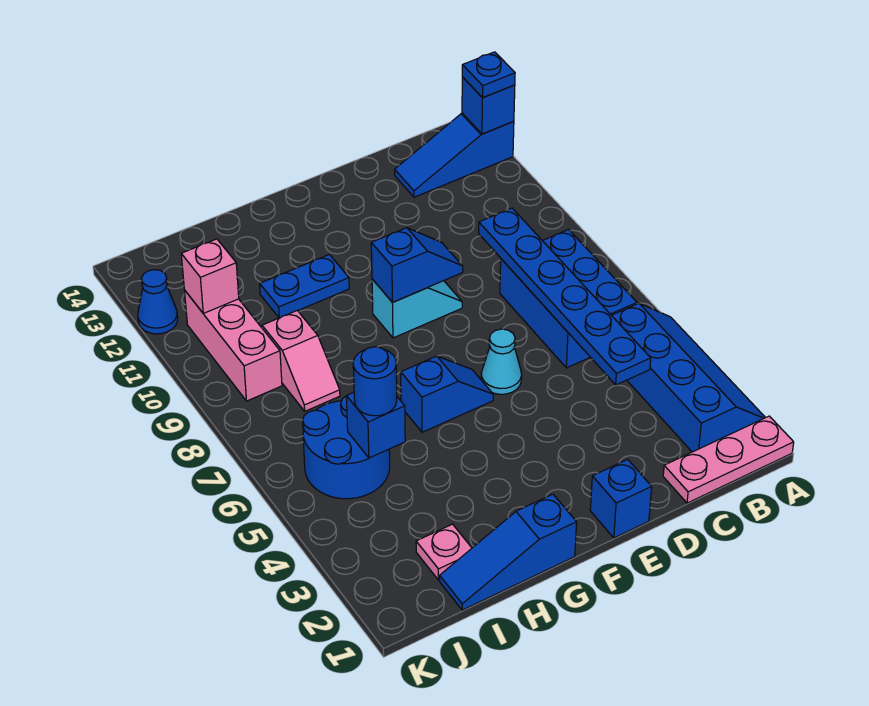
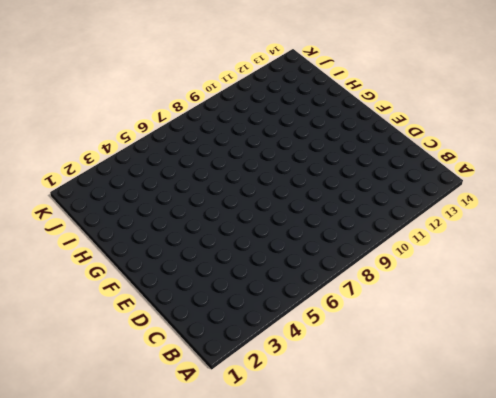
none -> pink 1x3 plate [663,416,794,503]
none -> blue 2x4 slope [612,303,765,452]
none -> blue 1x3 slope [395,113,514,197]

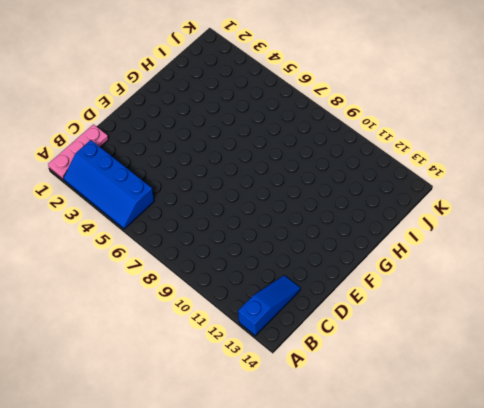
none -> blue 2x3 brick [500,230,637,368]
none -> blue 1x1 brick [590,459,652,538]
none -> cyan 1x1 cone [481,329,522,394]

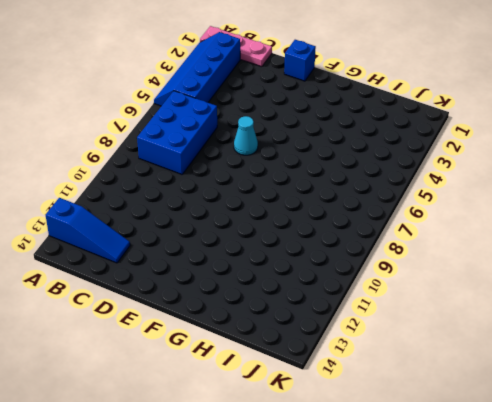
none -> cyan 1x2 slope [372,279,462,338]
none -> blue 1x2 slope [401,356,493,432]
none -> blue 1x3 slope [440,494,577,610]

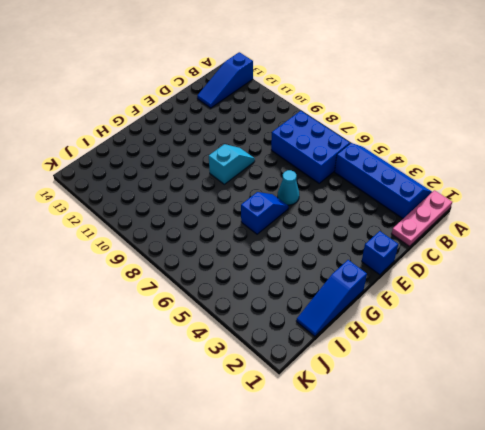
none -> blue 1x2 plate [260,255,349,318]
none -> pink 1x1 plate [416,524,472,580]
none -> blue 2x2 round brick [303,396,390,499]

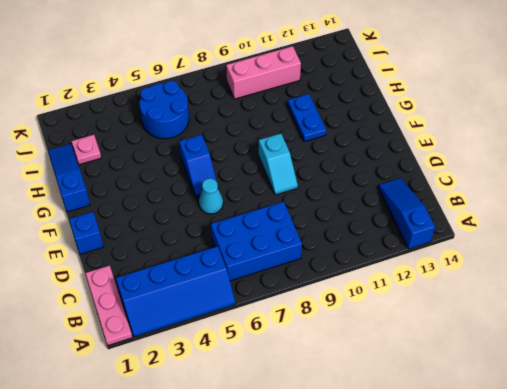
none -> pink 1x2 slope [262,311,340,411]
none -> blue 1x1 cone [138,270,178,334]
none -> blue 1x1 brick [462,77,515,134]

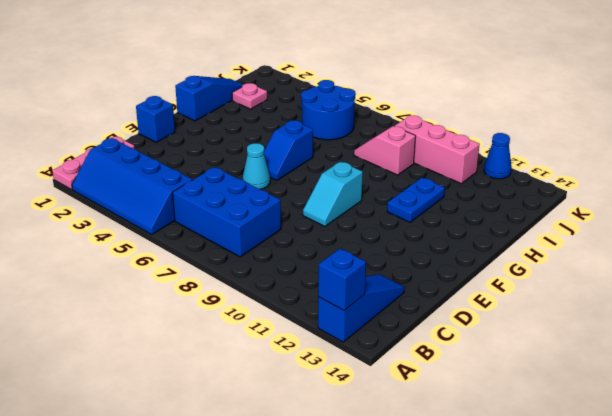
none -> blue 1x6 plate [479,208,651,385]
none -> blue 1x2 slope [371,228,463,302]
none -> blue 1x1 brick [346,392,405,458]

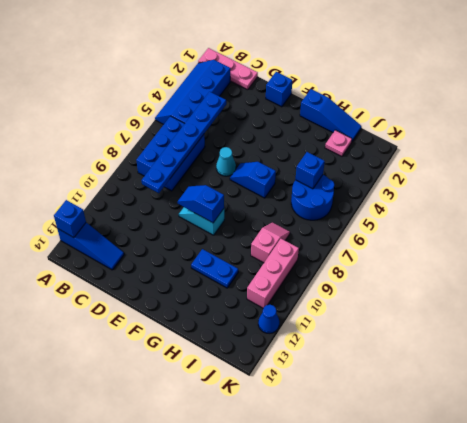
none -> pink 1x1 brick [181,239,239,313]
none -> blue 1x1 plate [462,52,515,98]
none -> blue 1x1 round brick [353,347,397,416]

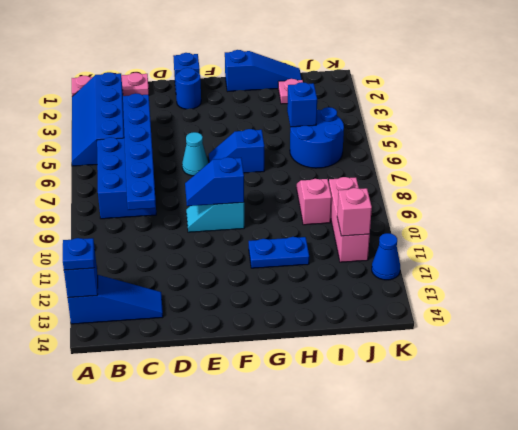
blue 1x1 round brick [175,68,201,109] -> blue 1x1 round brick moved to [353,347,397,416]

